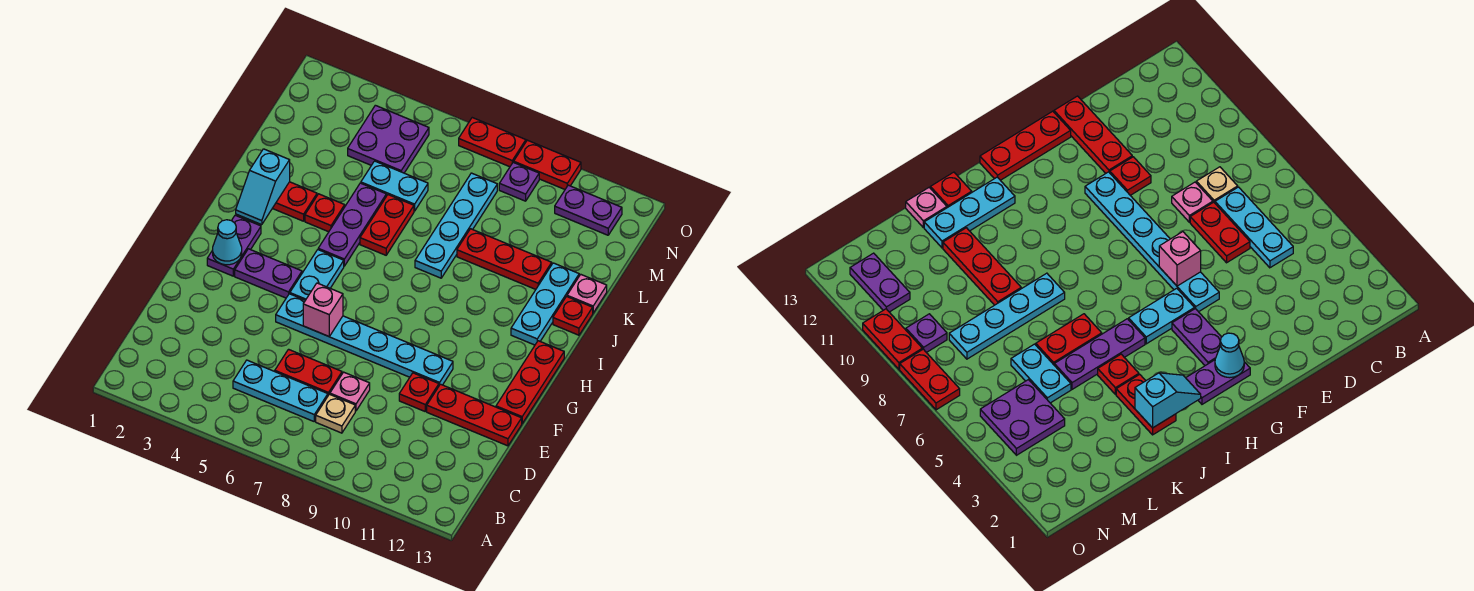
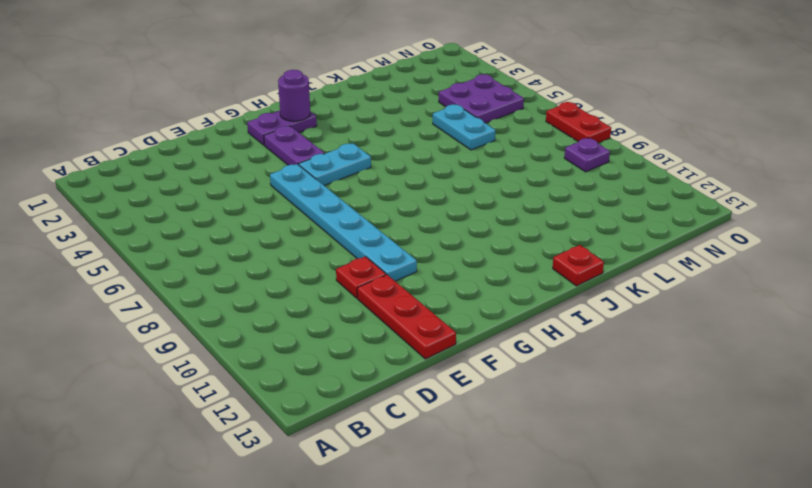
purple 1x1 round brick [278,70,310,121] -> none
none -> cyan 1x3 plate [233,360,328,421]
none -> tan 1x1 plate [316,394,355,433]
none -> red 1x2 plate [275,349,342,395]

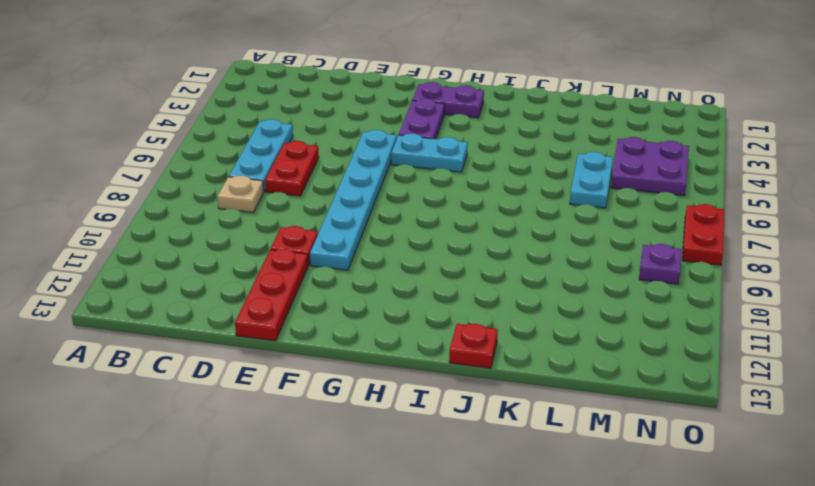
none -> pink 1x1 plate [330,372,370,411]
none -> red 1x3 plate [496,341,564,423]
none -> purple 1x3 plate [318,183,386,266]

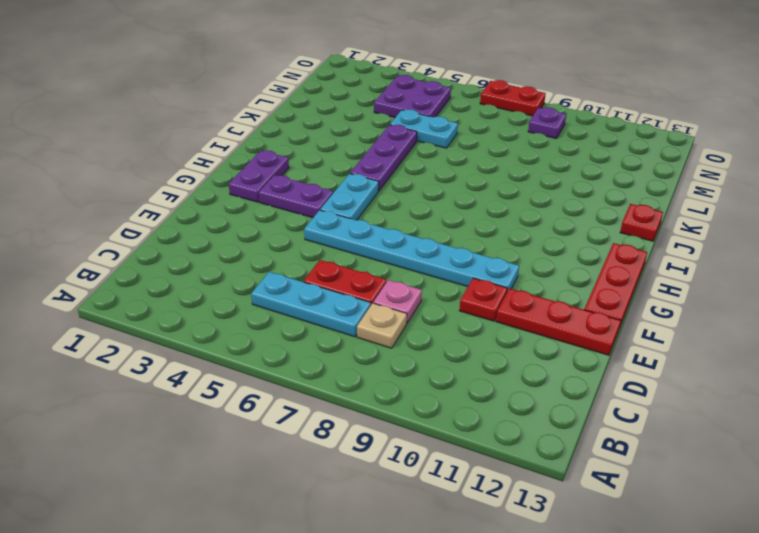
none -> cyan 1x3 plate [511,263,579,345]
none -> red 1x2 plate [272,182,317,221]
none -> red 1x1 plate [305,194,345,232]

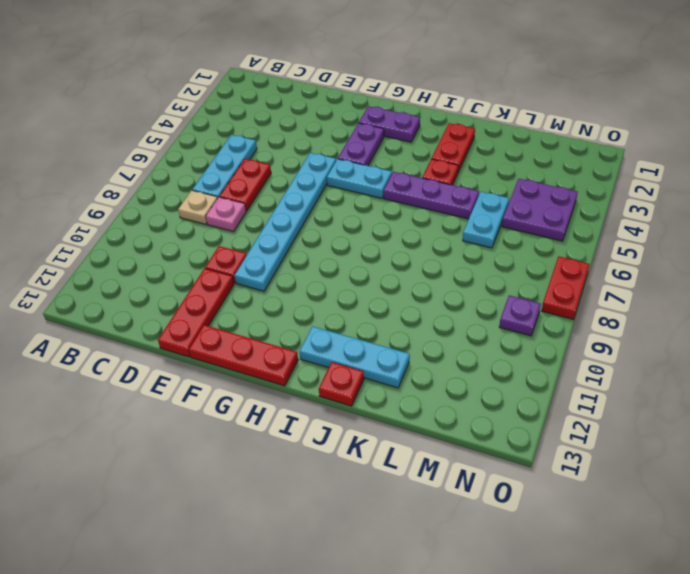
none -> red 1x2 plate [360,195,414,255]
none -> cyan 1x4 plate [415,173,497,278]
none -> red 1x3 plate [457,229,552,289]

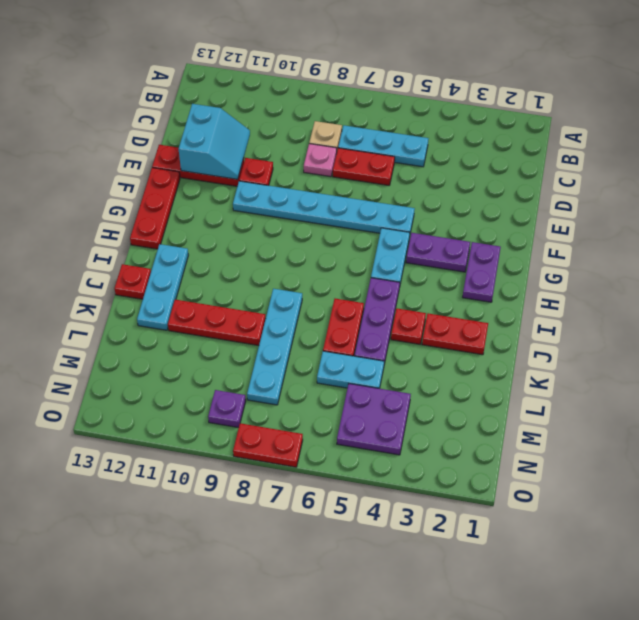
cyan 2x2 slope [179,104,250,179] -> none
none -> pink 1x1 plate [567,275,607,313]
none -> purple 1x2 plate [555,185,622,235]
none -> red 1x2 plate [514,140,581,189]

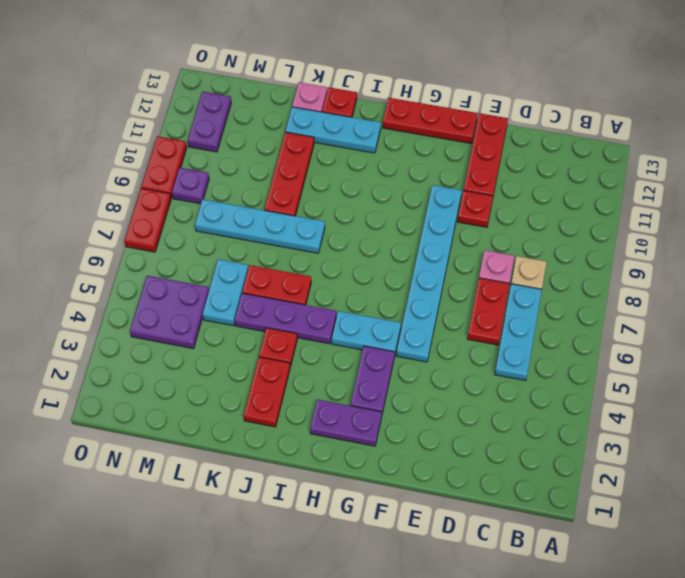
none -> pink 1x1 brick [303,283,343,336]
none -> cyan 1x1 cone [213,220,242,265]
none -> cyan 1x2 slope [236,149,290,225]

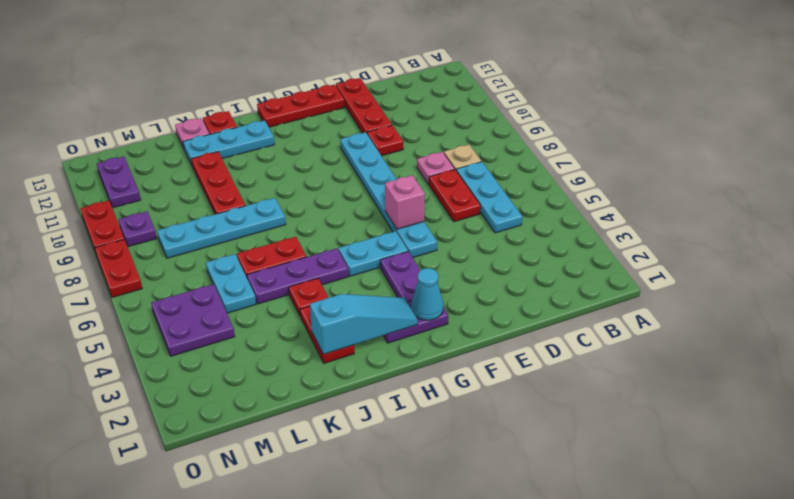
cyan 1x3 slope [310,294,418,354] -> cyan 1x2 slope [236,149,290,225]

